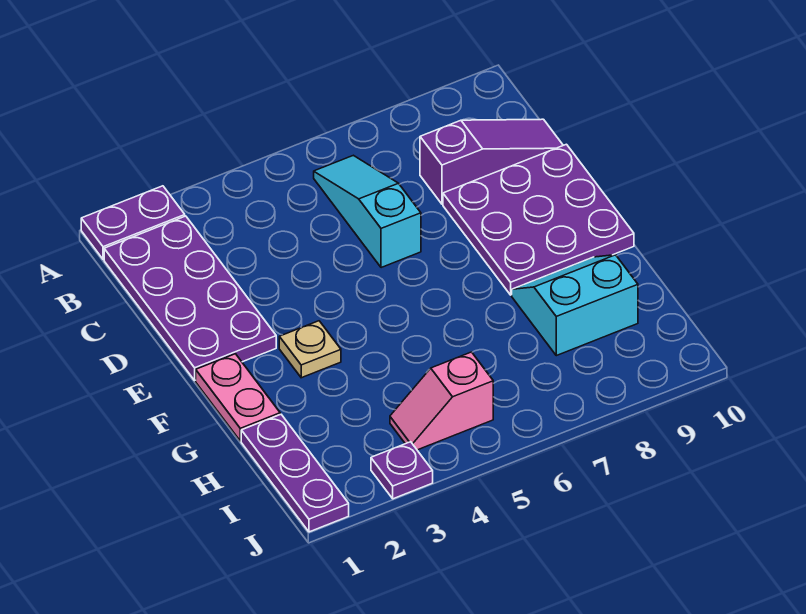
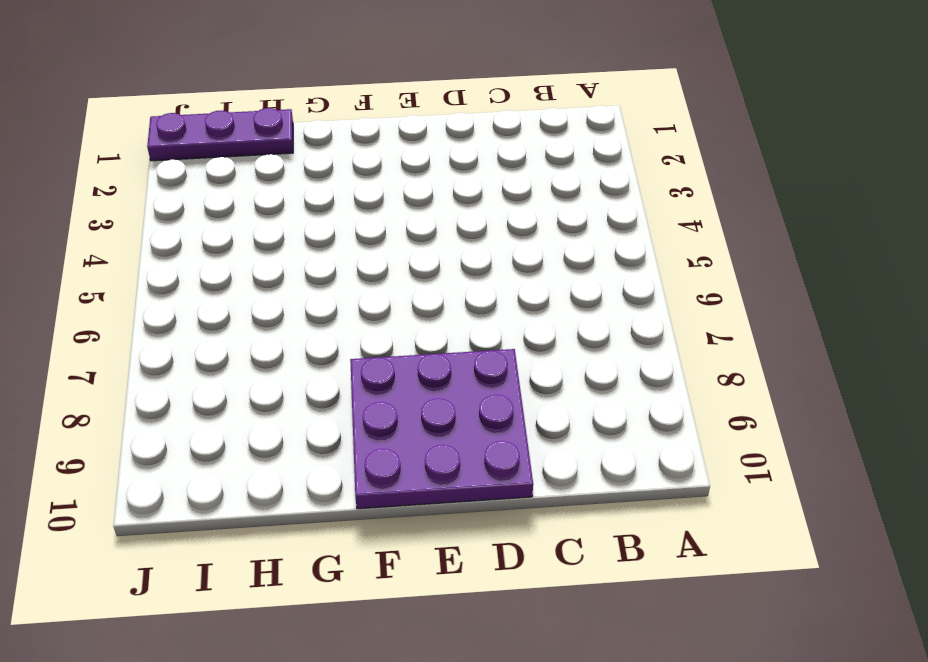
none -> purple 1x2 plate [81,186,185,259]
none -> purple 2x4 plate [104,216,276,380]

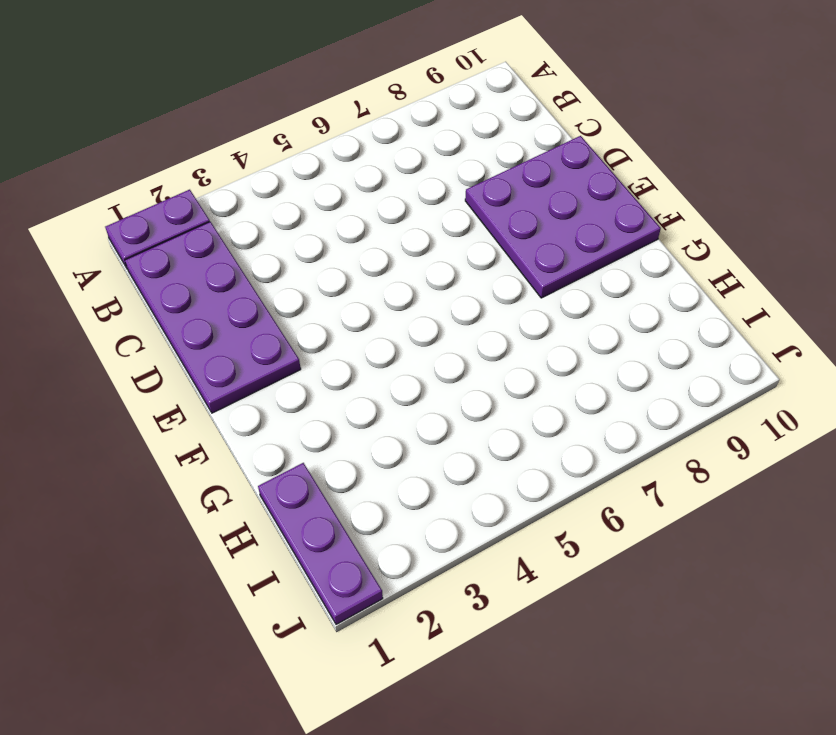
none -> cyan 1x3 slope [314,155,421,268]
none -> purple 1x3 slope [420,119,563,204]

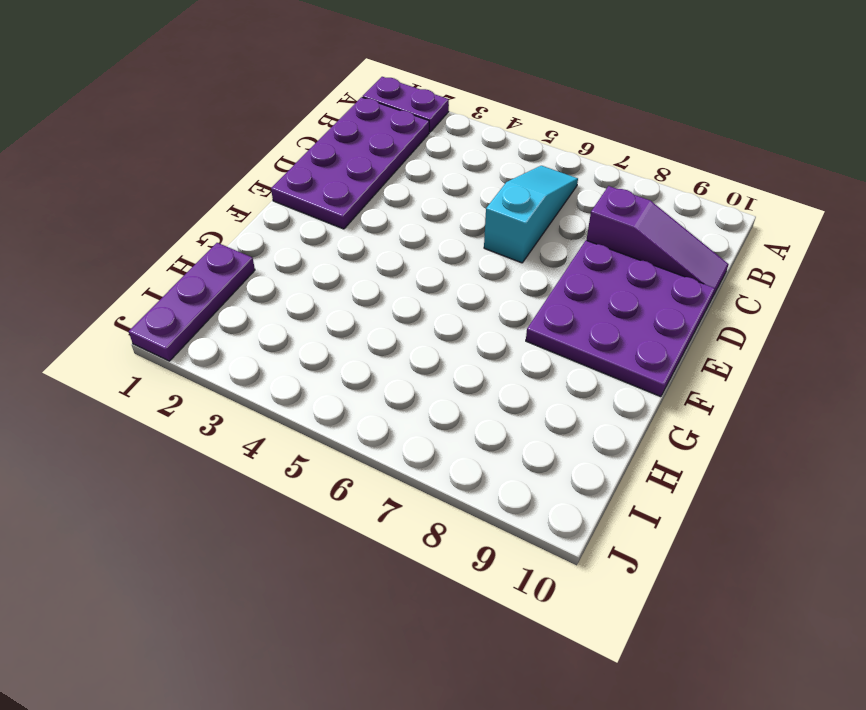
none -> pink 1x2 plate [196,354,280,441]
none -> tan 1x1 plate [279,321,341,378]

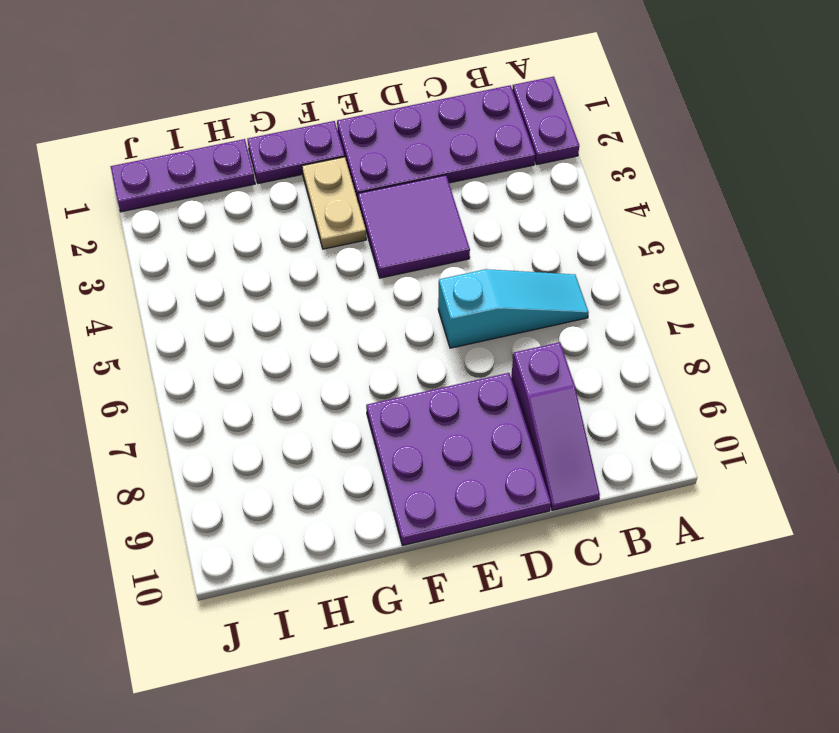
purple 2x2 tile [358,175,470,278] -> none
purple 1x2 plate [247,121,345,184] -> pink 1x2 plate [196,354,280,441]
tan 1x2 plate [302,157,366,249] -> tan 1x1 plate [279,321,341,378]
none -> cyan 2x2 slope [512,255,638,356]
none -> pink 1x2 slope [390,352,493,450]

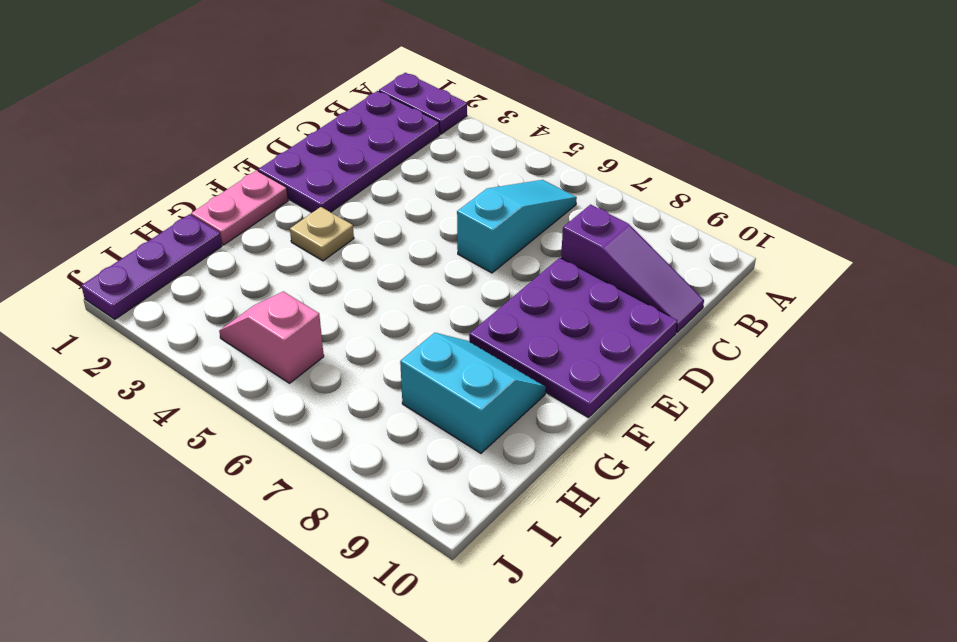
none -> purple 1x1 plate [371,442,433,499]

